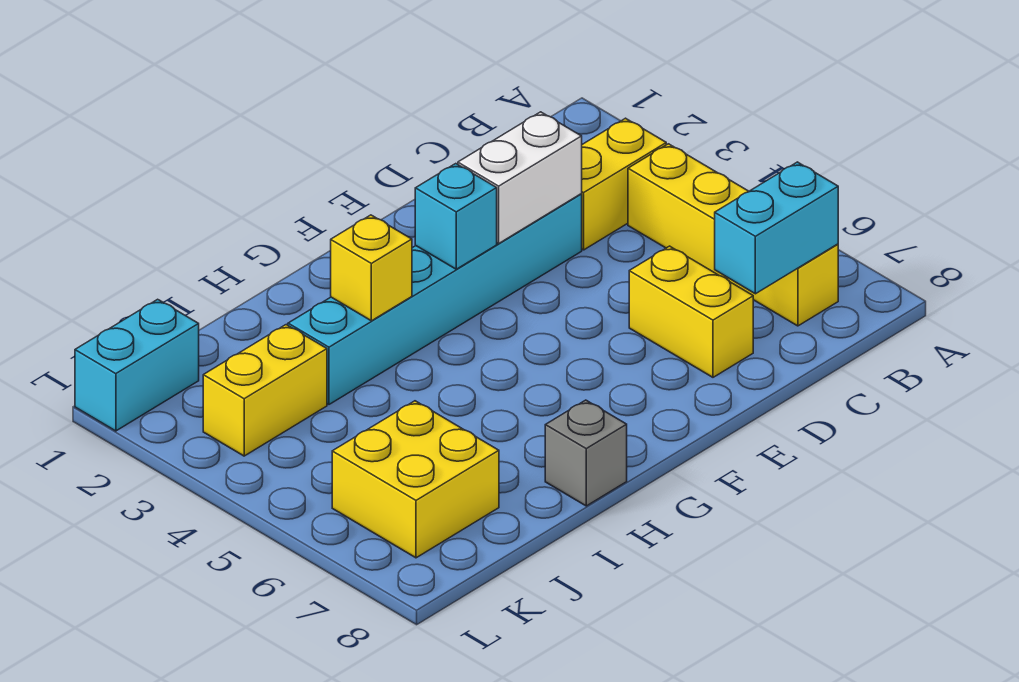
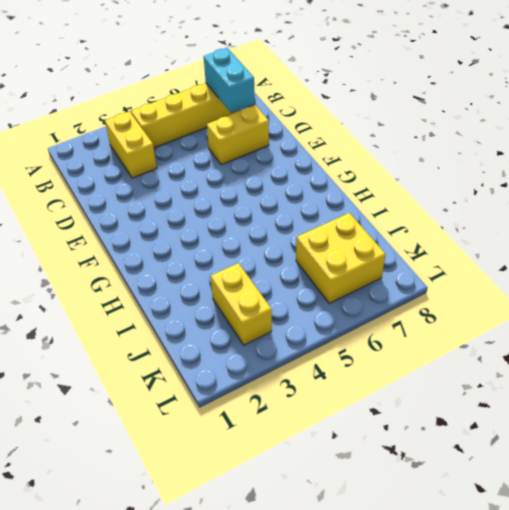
none -> cyan 1x6 brick [288,194,582,404]
none -> grey 1x1 brick [545,400,627,506]
none -> cyan 1x2 brick [75,299,199,431]

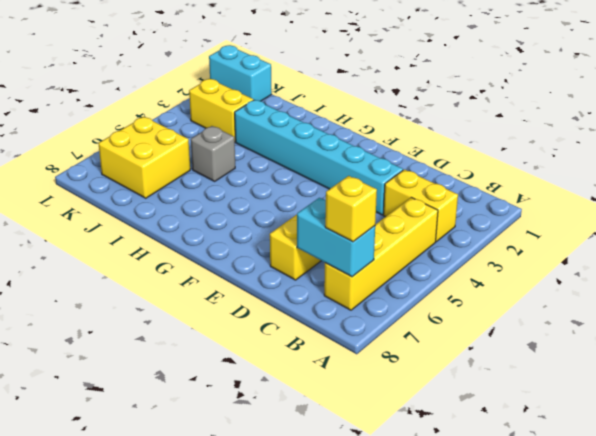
yellow 1x1 brick [325,176,377,242] -> yellow 1x1 brick moved to [331,215,412,321]
grey 1x1 brick [191,126,235,181] -> grey 1x1 brick moved to [545,400,627,506]
none -> white 1x2 brick [458,112,582,243]
none -> cyan 1x1 brick [415,164,497,269]

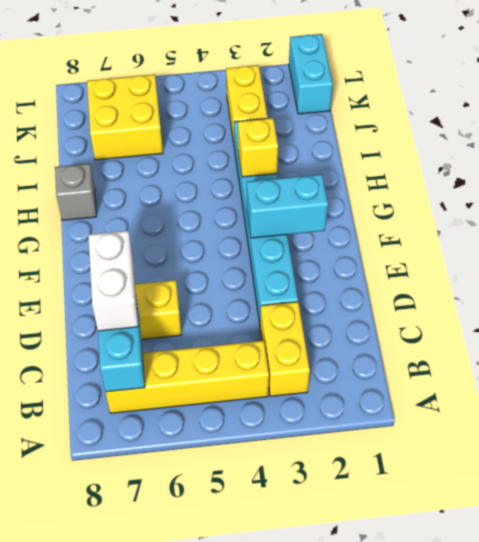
white 1x2 brick [88,231,138,331] -> white 1x2 brick moved to [458,112,582,243]
cyan 1x2 brick [247,174,328,238] -> cyan 1x1 brick [415,164,497,269]

